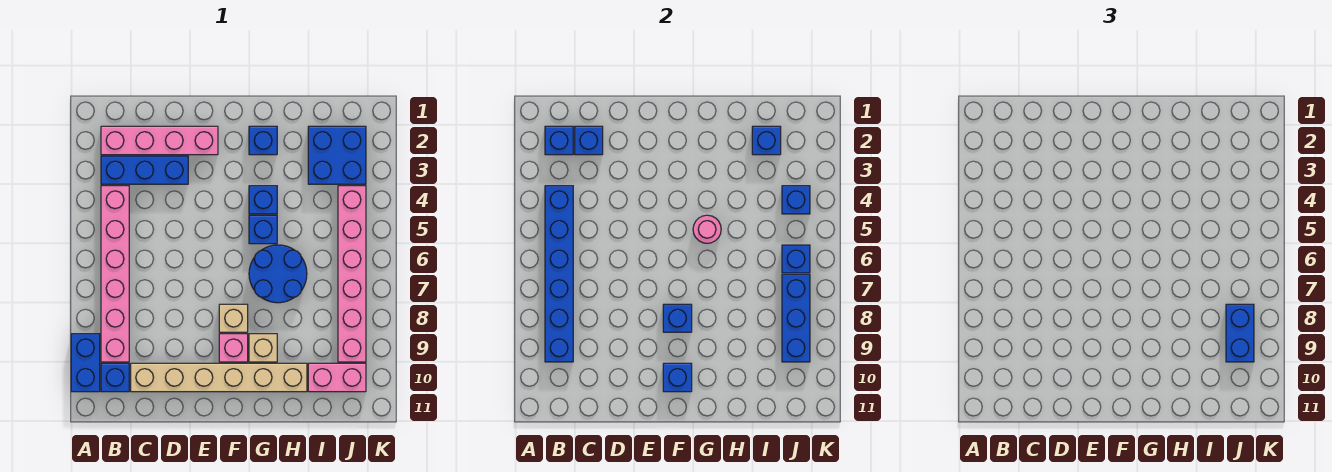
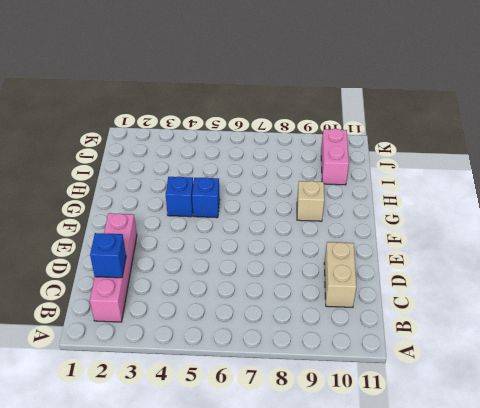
tan 1x2 brick [324,242,356,307] -> tan 1x6 brick [131,363,307,392]
none -> blue 1x2 brick [71,334,100,392]
none -> blue 1x3 brick [101,156,188,184]
none -> pink 1x6 brick [101,186,129,362]

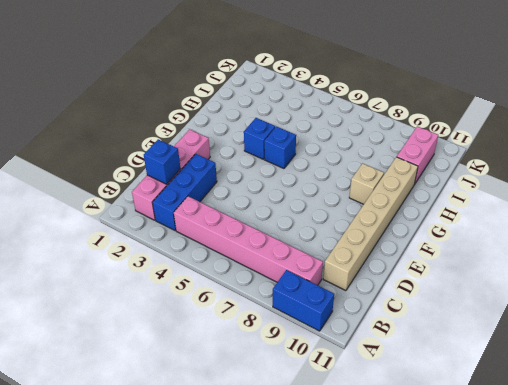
none -> blue 1x1 brick [101,363,129,392]
none -> tan 1x1 brick [219,304,248,332]
none -> pink 1x1 brick [219,334,248,362]

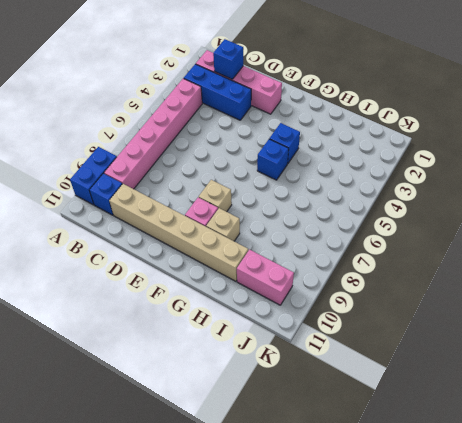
none -> blue 1x1 brick [249,126,277,155]
none -> blue 2x2 round brick [249,245,307,303]
none -> blue 2x2 brick [308,126,366,184]

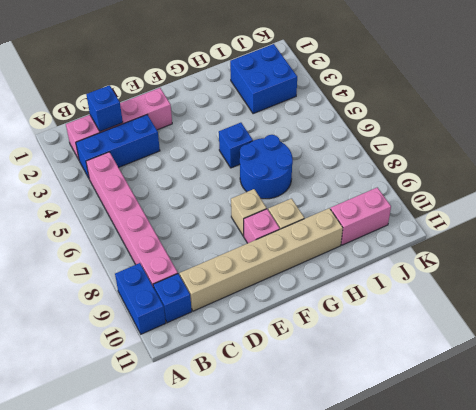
none -> blue 1x1 brick [249,126,277,155]
none -> blue 1x1 brick [249,186,277,214]
none -> pink 1x6 brick [338,186,366,362]

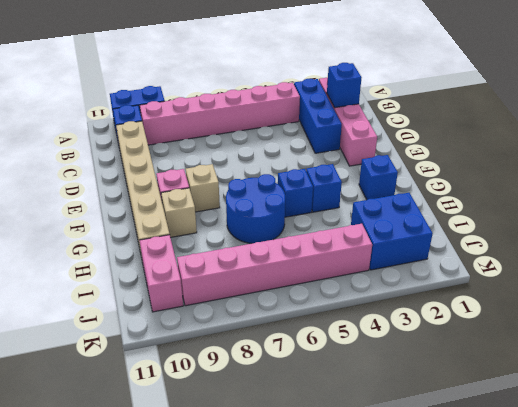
none -> blue 1x1 brick [545,126,573,155]
none -> blue 1x6 brick [545,186,573,362]
none -> blue 1x1 brick [663,304,692,332]

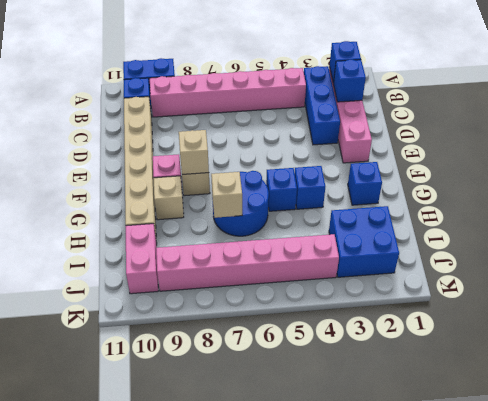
tan 1x1 brick [179,130,209,174] -> blue 1x1 brick [663,304,692,332]
tan 1x1 brick [211,172,242,218] -> none
none -> blue 1x6 brick [545,186,573,362]
none -> blue 1x1 brick [663,363,692,392]
none -> pink 1x1 round brick [693,215,721,243]

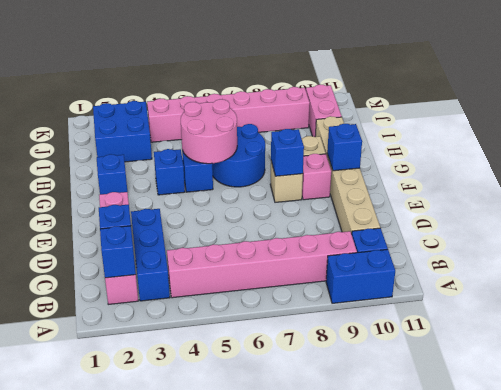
pink 2x2 round brick [181,99,237,164] -> pink 1x1 round brick [693,215,721,243]
none -> blue 1x6 brick [545,186,573,362]
none -> blue 1x1 brick [752,126,781,155]
none -> blue 1x1 brick [782,186,810,214]

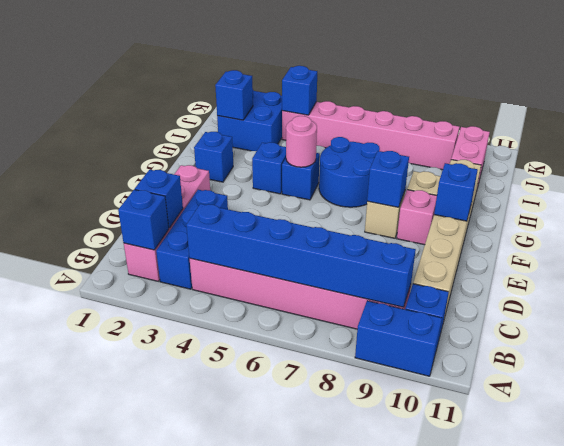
none -> blue 1x1 brick [782,245,810,273]
none -> blue 1x3 brick [782,275,810,362]
none -> blue 1x2 brick [1226,304,1254,362]

